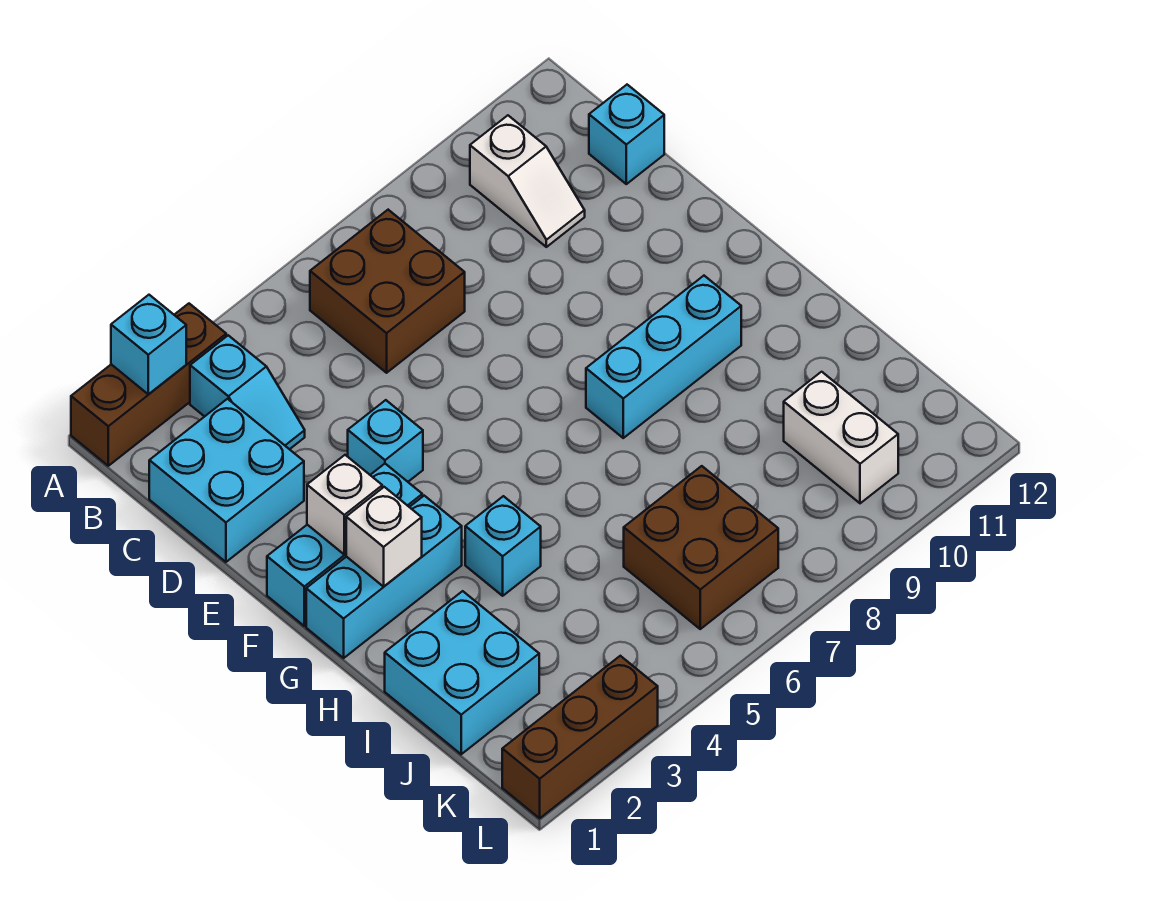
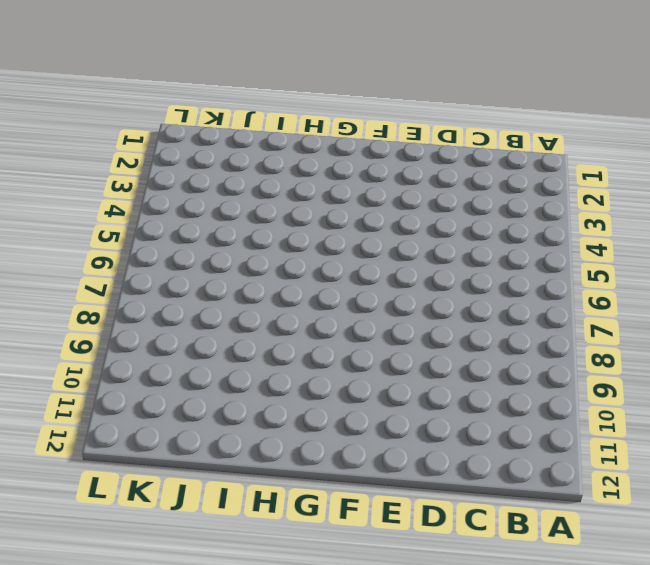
none -> brown 1x3 brick [71,304,226,466]
none -> cyan 1x2 slope [190,335,305,449]
none -> brown 2x2 brick [310,210,465,373]

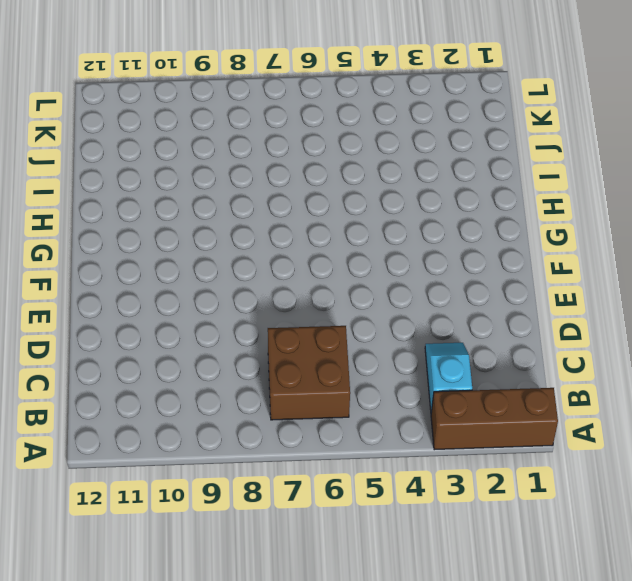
none -> white 1x2 slope [470,115,585,247]
none -> cyan 2x2 brick [149,399,304,562]
none -> cyan 1x1 brick [589,85,664,184]

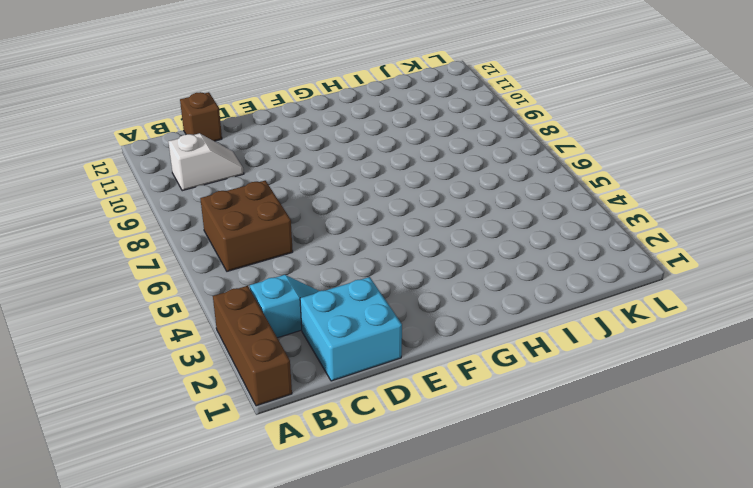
brown 1x1 brick [180,92,222,141] -> cyan 1x1 brick [589,85,664,184]
none -> cyan 1x1 brick [348,400,423,482]
none -> cyan 1x3 brick [267,464,422,626]
none -> cyan 1x3 brick [306,496,462,658]

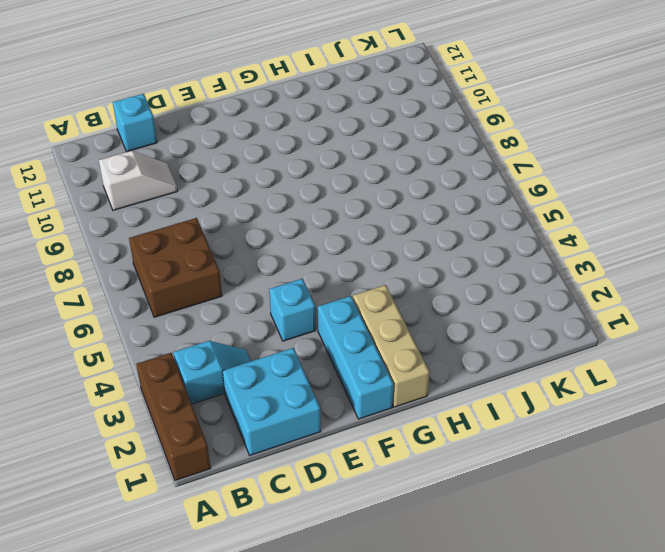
tan 1x3 brick [353,285,430,407] -> cyan 1x3 brick [306,496,462,658]
none -> cyan 1x3 brick [586,276,741,438]
none -> cyan 1x1 brick [465,496,541,596]
none -> cyan 2x2 brick [385,591,539,754]

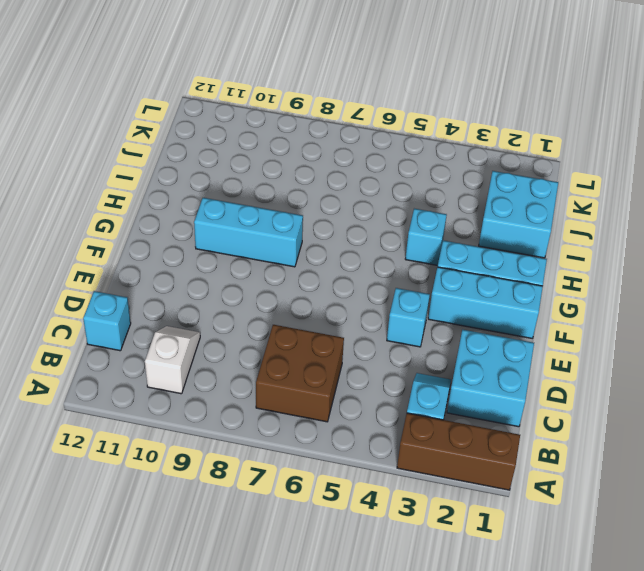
none -> brown 2x2 brick [624,466,778,629]
none -> white 1x2 brick [784,372,898,503]
none -> brown 1x3 brick [502,656,658,818]

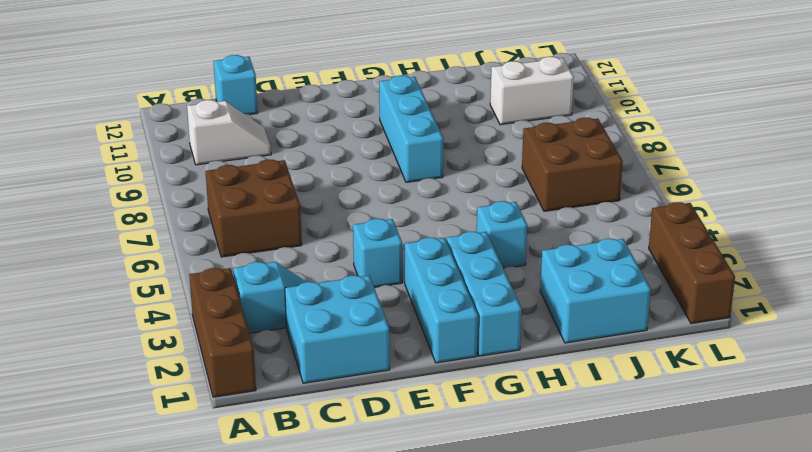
none -> cyan 1x1 brick [111,295,186,394]
none -> white 1x1 brick [307,455,382,554]
none -> white 1x1 brick [346,487,422,587]

